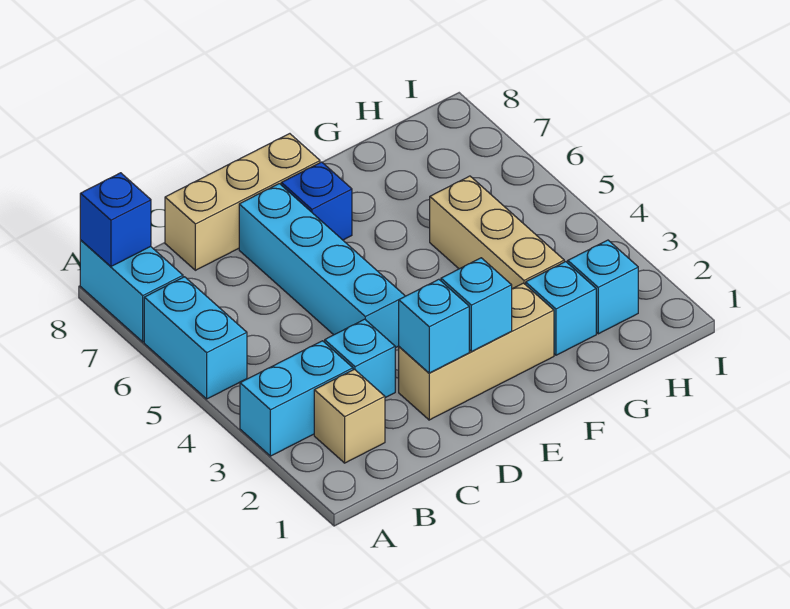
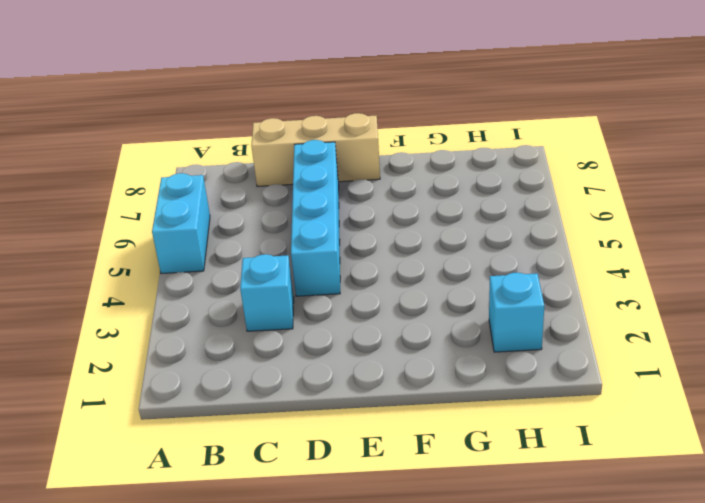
none -> cyan 1x2 brick [240,341,353,456]
none -> cyan 1x2 brick [80,240,183,342]
none -> tan 1x1 brick [314,369,385,463]

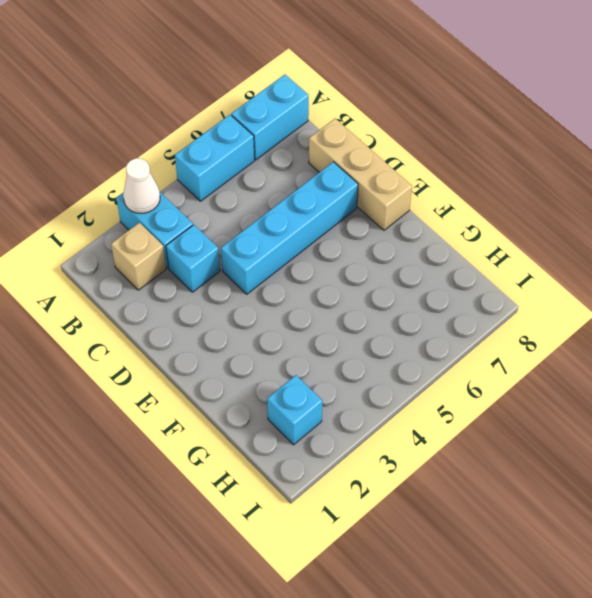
white 1x1 cone [123,158,160,213] -> none
none -> tan 1x3 brick [399,283,554,420]
none -> blue 1x1 brick [281,162,352,240]
none -> cyan 1x1 brick [526,262,596,355]

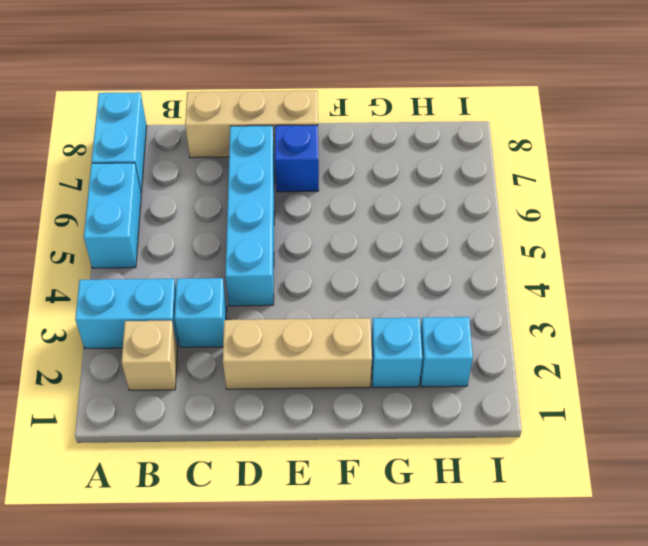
none -> tan 1x3 brick [430,176,564,289]
none -> blue 1x1 brick [80,173,151,266]
none -> cyan 1x1 brick [399,279,469,373]

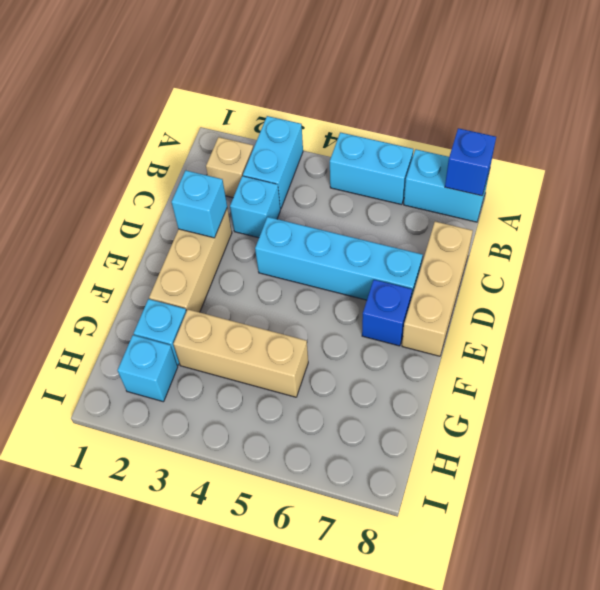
none -> cyan 1x1 brick [441,258,512,352]

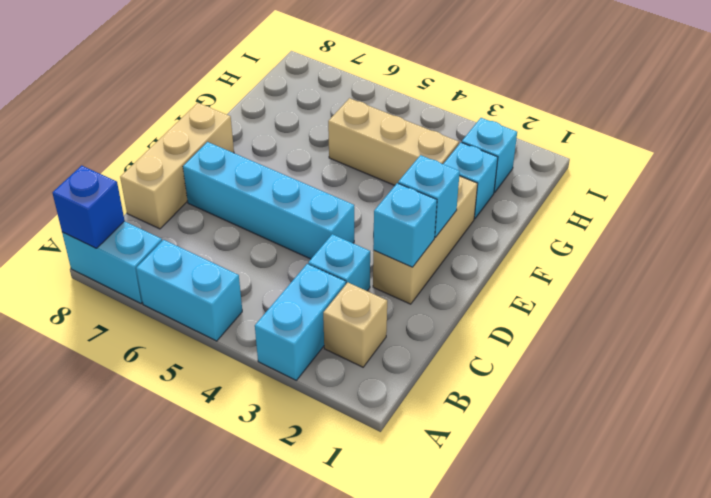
none -> blue 1x1 brick [281,162,352,240]

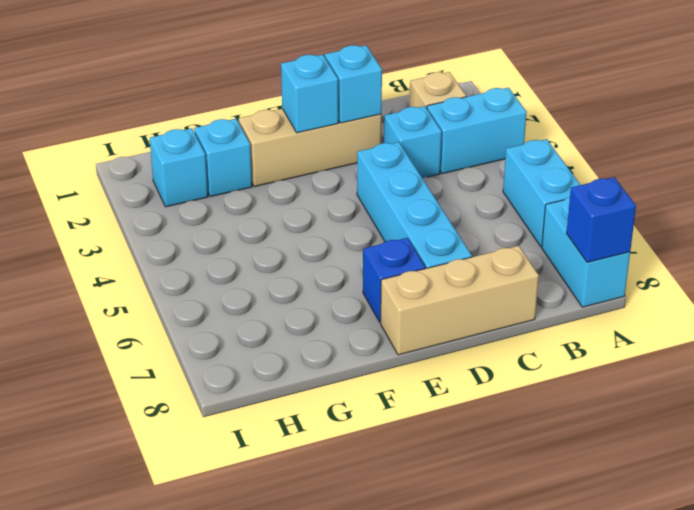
none -> tan 1x3 brick [430,176,564,289]

